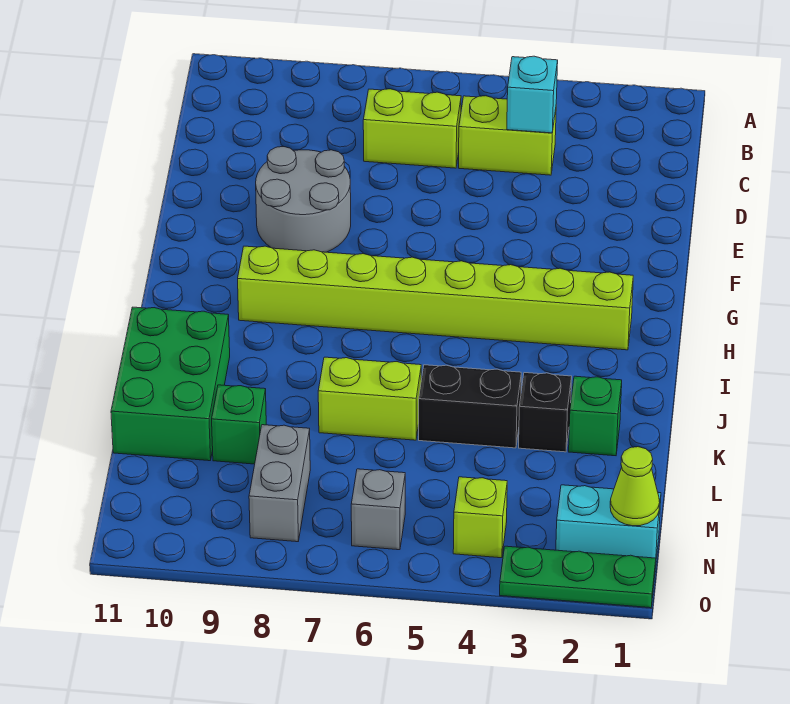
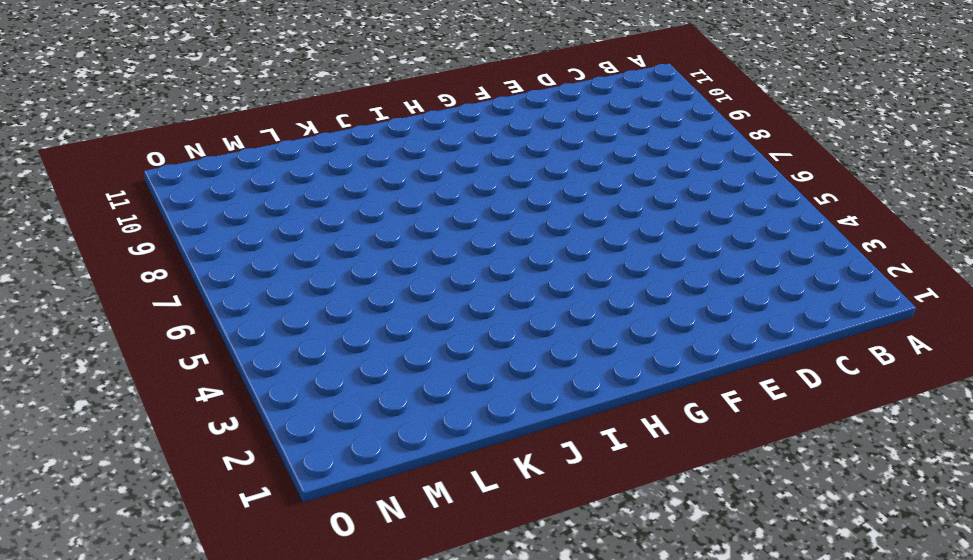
none -> lime 1x2 brick [459,96,556,175]
none -> lime 1x2 brick [363,89,461,168]
none -> grey 2x2 round brick [256,146,351,252]

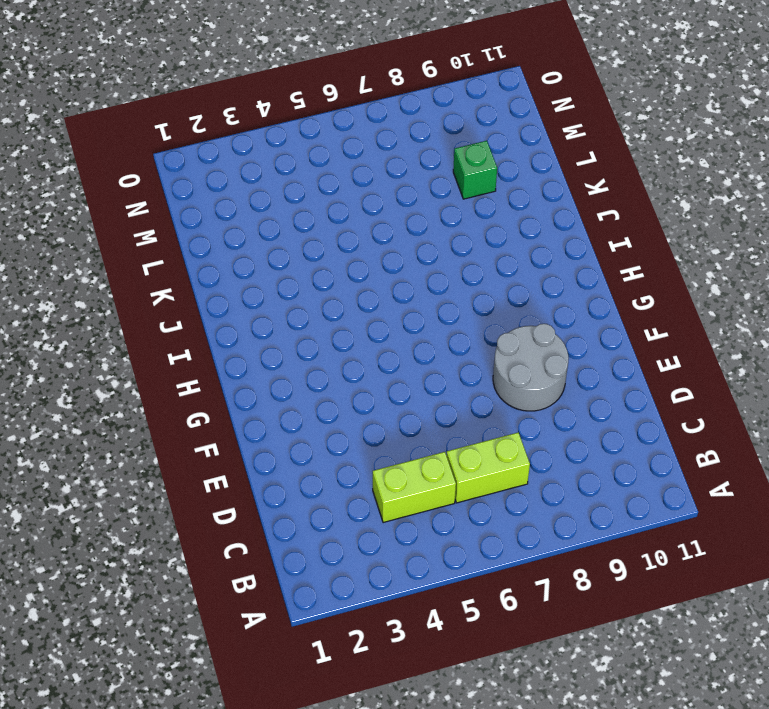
none -> lime 1x8 brick [238,246,633,350]
none -> green 2x3 brick [111,307,230,461]
none -> green 1x1 brick [569,376,622,456]

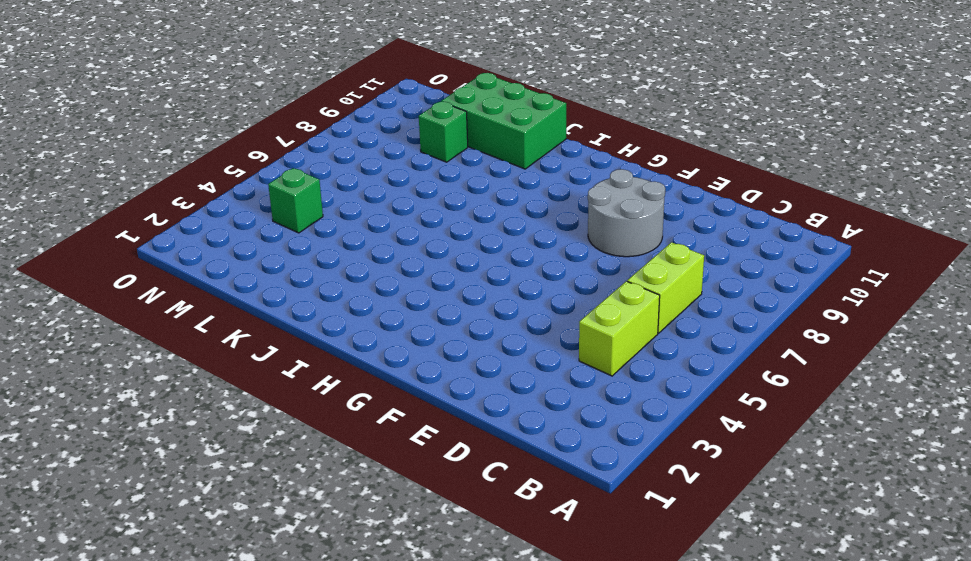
green 1x1 brick [268,168,323,233] -> green 1x1 brick moved to [569,376,622,456]
none -> lime 1x8 brick [238,246,633,350]
none -> black 1x1 brick [519,373,572,452]
none -> black 1x2 brick [419,365,521,448]

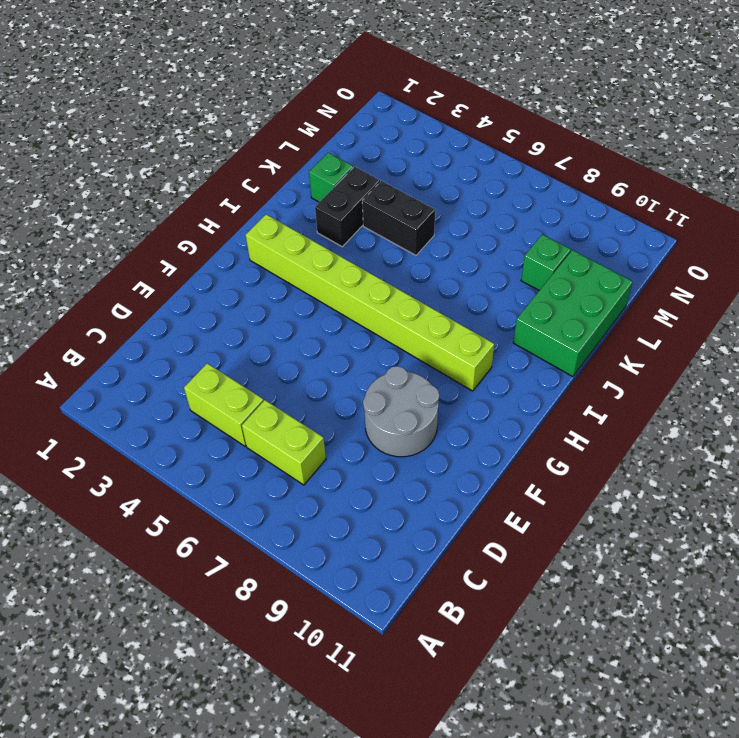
black 1x2 brick [315,167,380,247] -> black 1x1 brick [519,373,572,452]
none -> lime 1x2 brick [318,357,421,440]
none -> grey 1x2 brick [249,425,310,542]
none -> cyan 1x2 brick [556,485,661,568]

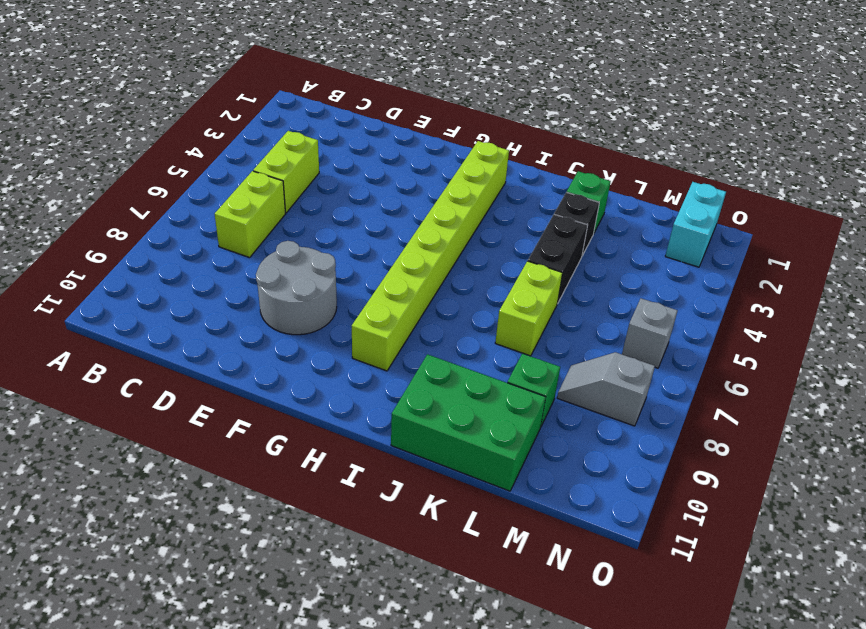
grey 1x2 slope [557,352,655,426] -> grey 1x2 brick [249,425,310,542]
none -> lime 1x1 brick [453,477,507,558]
none -> green 1x3 plate [500,546,656,608]
none -> cyan 1x1 brick [507,56,558,133]

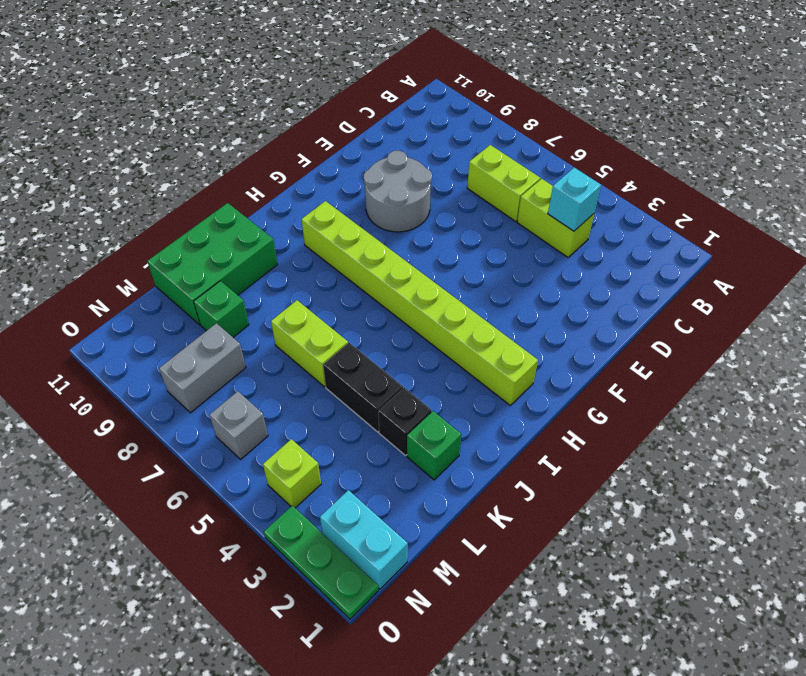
none -> lime 1x1 cone [610,447,660,526]

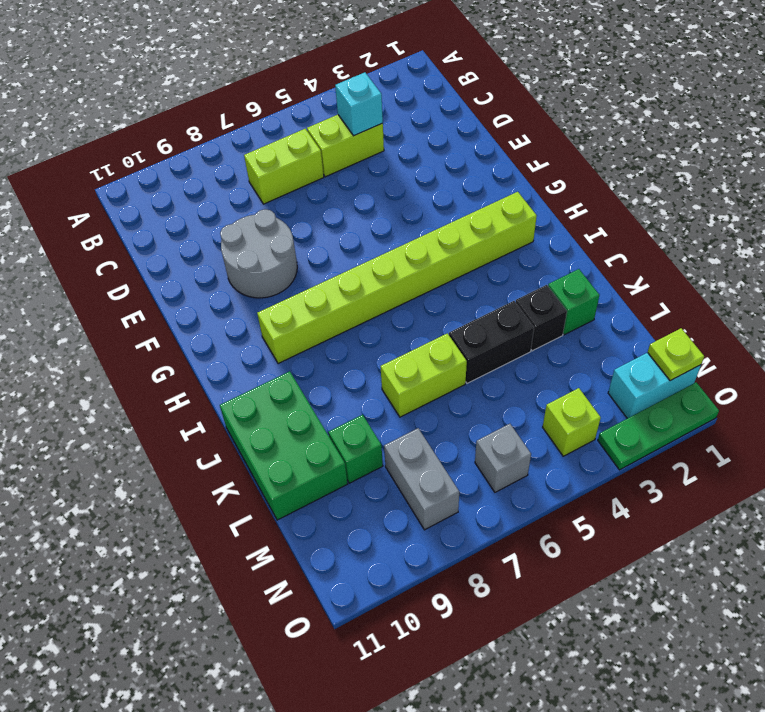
lime 1x1 plate [648,328,704,381] -> lime 1x1 cone [610,447,660,526]

